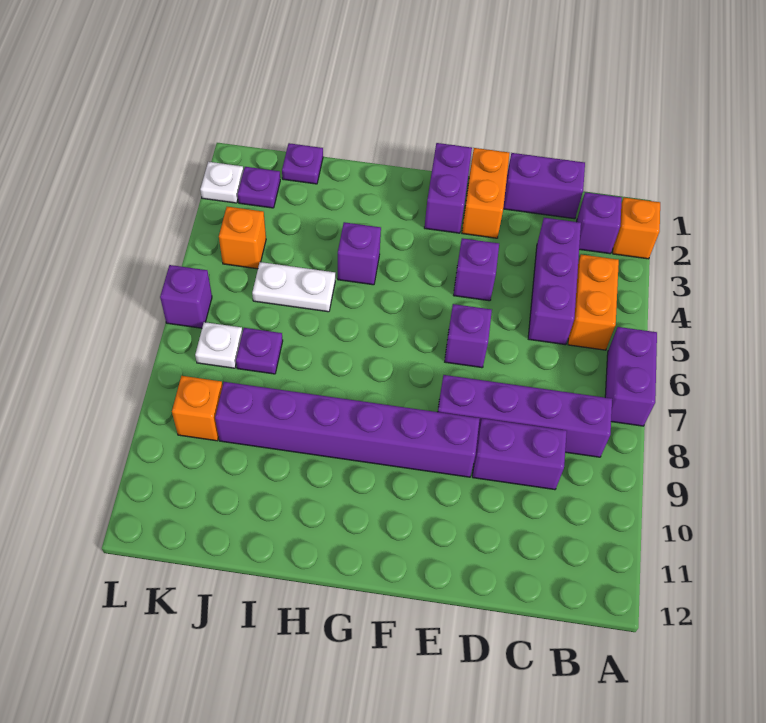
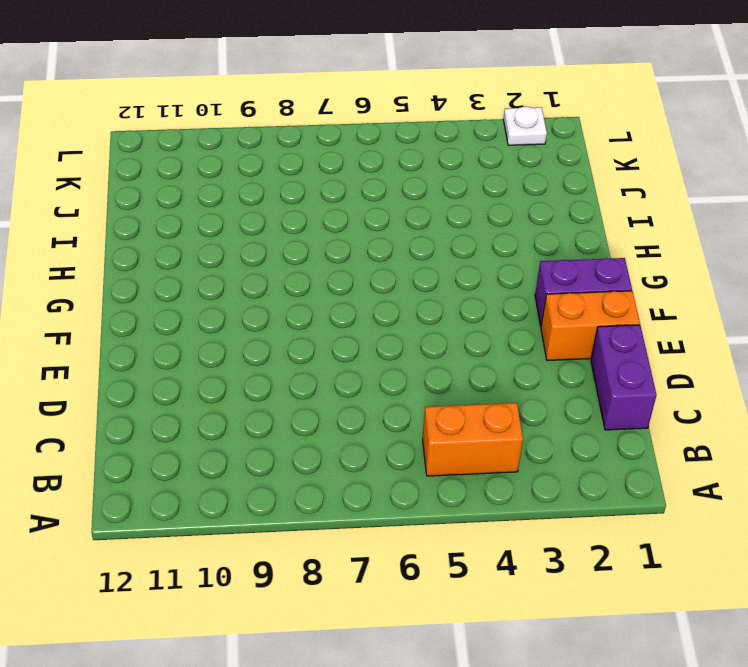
none -> orange 1x1 brick [613,198,660,259]
none -> purple 1x2 brick [605,327,657,426]
none -> purple 1x1 brick [577,192,622,254]

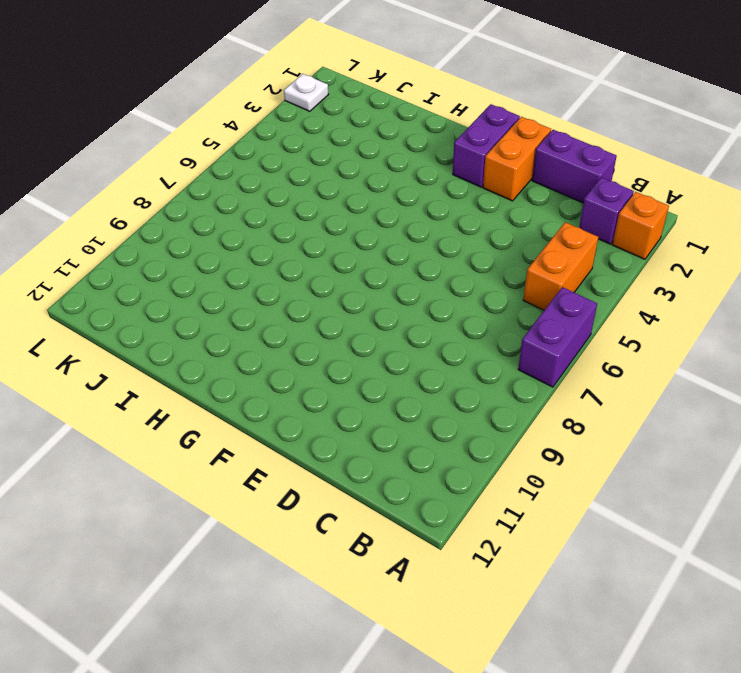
none -> purple 1x4 brick [438,375,612,457]
none -> purple 1x3 brick [528,218,581,345]
none -> purple 1x2 brick [472,418,567,490]

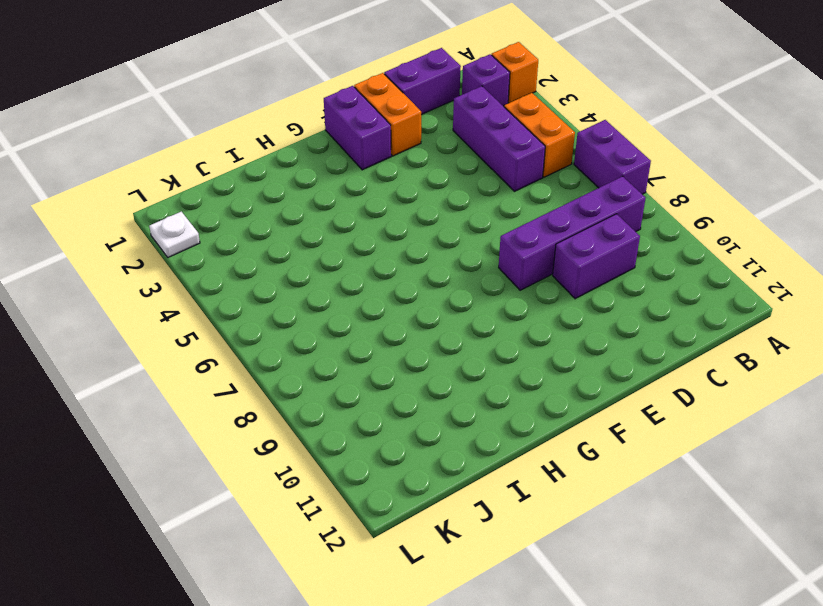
none -> purple 1x1 brick [454,238,499,301]
none -> purple 1x1 brick [445,304,492,368]
none -> purple 1x6 brick [215,382,480,477]

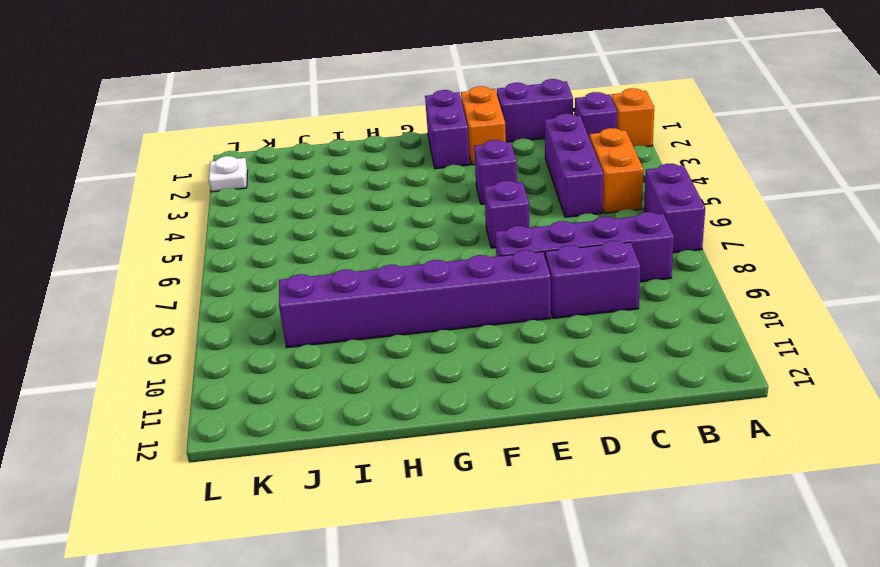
none -> purple 1x1 brick [338,222,381,285]
none -> white 1x2 plate [252,262,335,312]
none -> purple 1x1 plate [282,143,323,184]

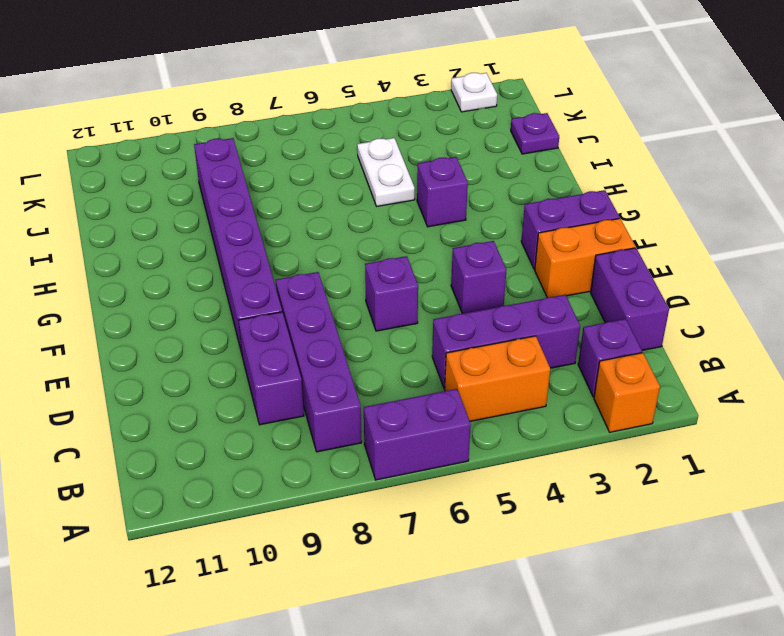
none -> purple 1x1 plate [236,328,283,374]
none -> purple 1x1 plate [238,167,280,208]
none -> orange 1x1 brick [219,207,266,269]

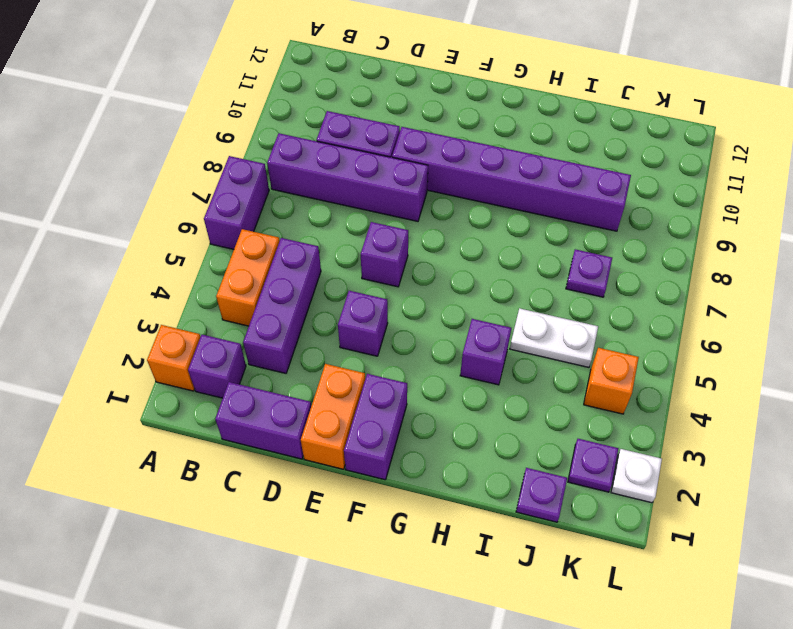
none -> white 1x1 plate [195,322,243,368]
none -> orange 1x1 brick [172,376,223,441]
none -> purple 1x1 brick [160,265,212,328]

